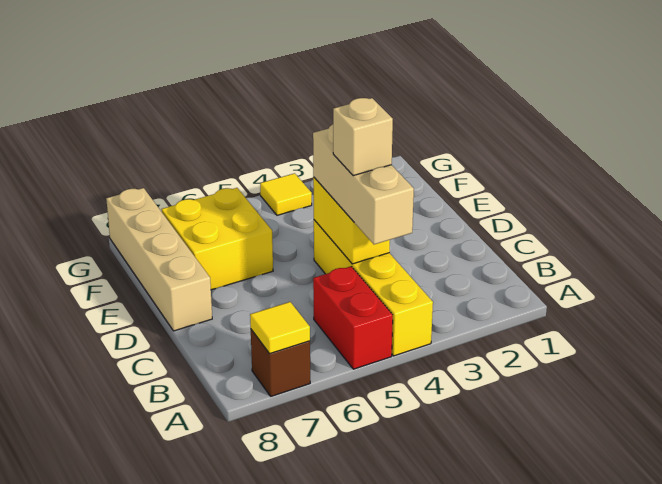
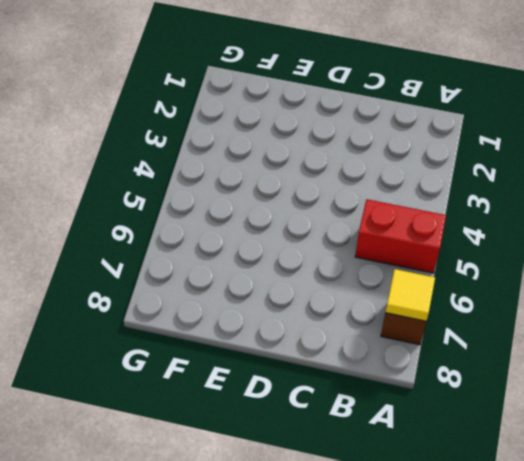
none -> yellow 1x4 brick [314,220,433,356]
none -> tan 1x4 brick [106,188,212,331]

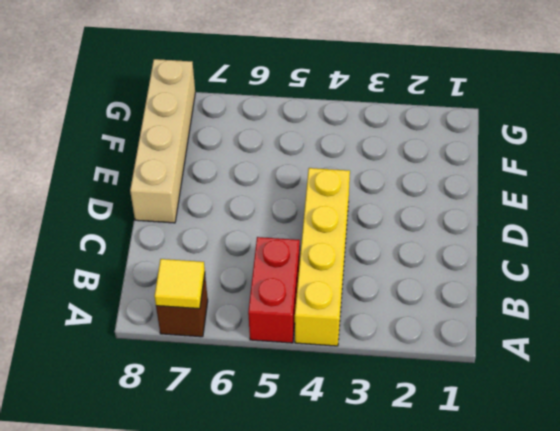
none -> yellow 2x2 brick [162,188,273,290]
none -> yellow 1x1 tile [260,173,312,215]

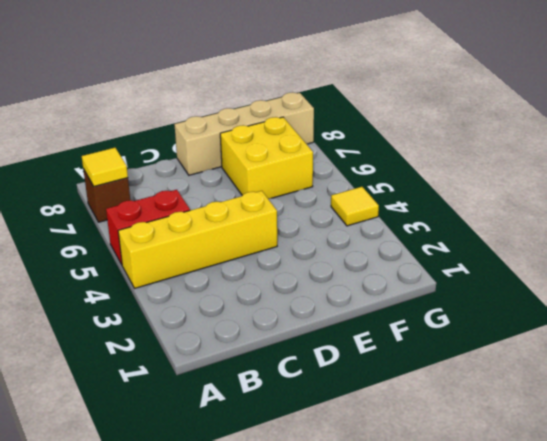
none -> yellow 1x2 brick [313,177,390,264]
none -> tan 1x3 brick [313,125,414,244]

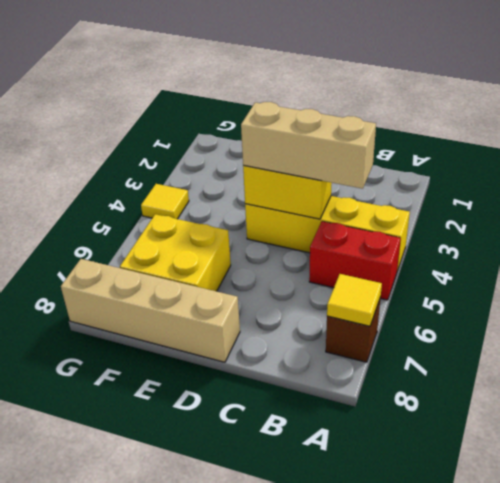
none -> tan 1x1 brick [333,98,393,176]

